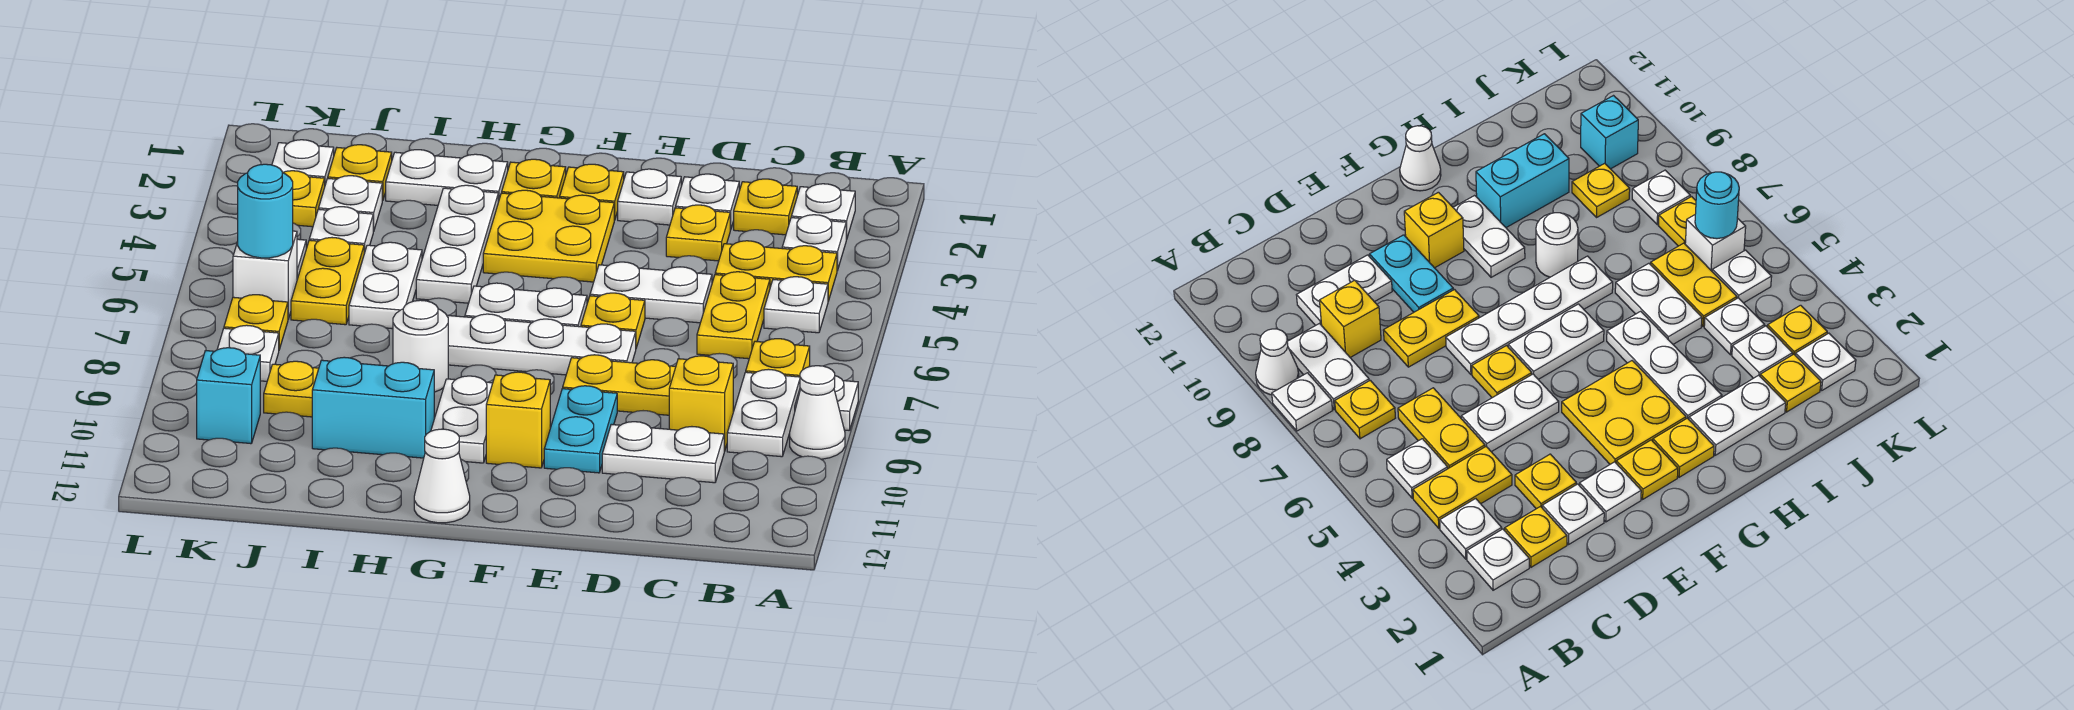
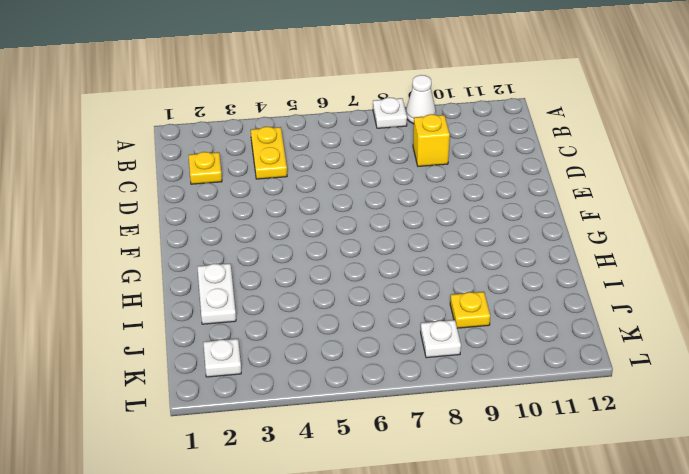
none -> white 1x1 plate [791,184,855,240]
none -> white 1x1 plate [782,215,846,271]
none -> white 1x1 plate [764,277,828,333]
none -> yellow 1x1 plate [746,339,810,377]

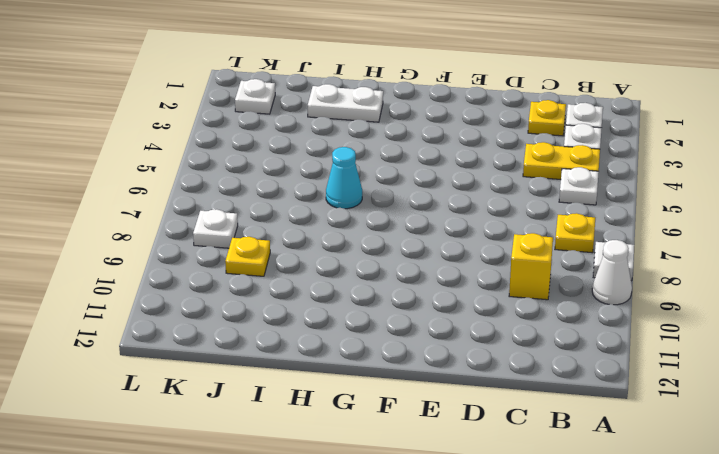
cyan 1x1 cone [326,147,362,209] -> none
none -> white 1x2 plate [727,369,800,457]
none -> yellow 1x2 plate [697,272,770,359]
none -> white 1x2 plate [602,422,724,483]
none -> white 1x1 plate [676,174,739,230]

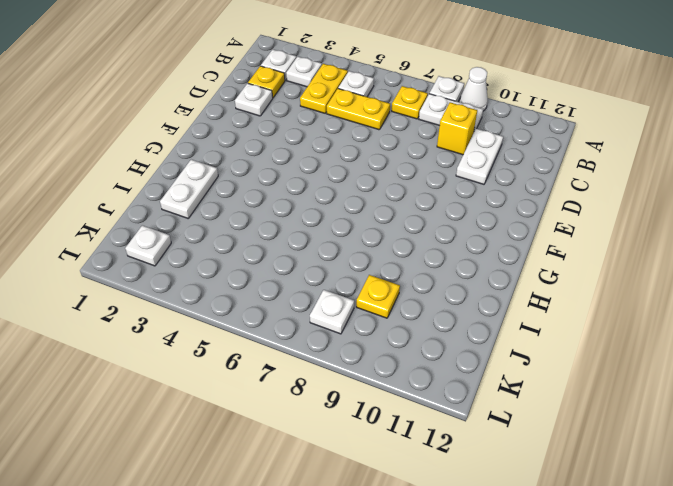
none -> yellow 1x1 plate [666,205,730,261]
none -> white 1x2 plate [590,262,712,323]
none -> yellow 1x2 plate [563,355,676,415]
none -> white 1x1 plate [618,169,681,225]

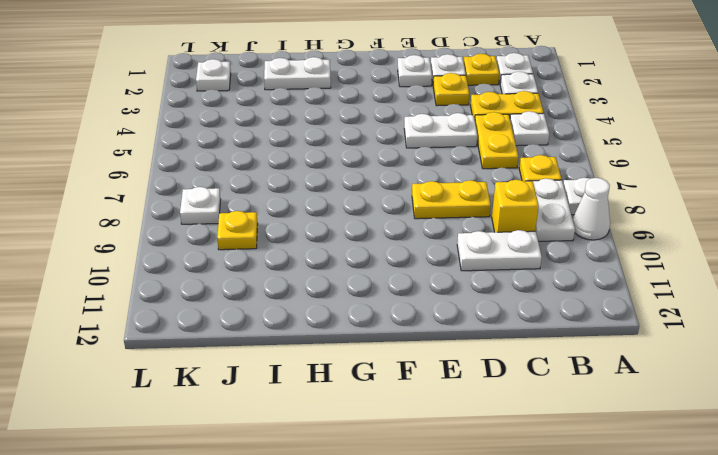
none -> yellow 1x1 plate [581,293,645,348]
none -> white 1x4 plate [447,314,636,375]
none -> cyan 1x2 plate [544,386,617,473]
none -> yellow 1x1 plate [560,164,624,220]

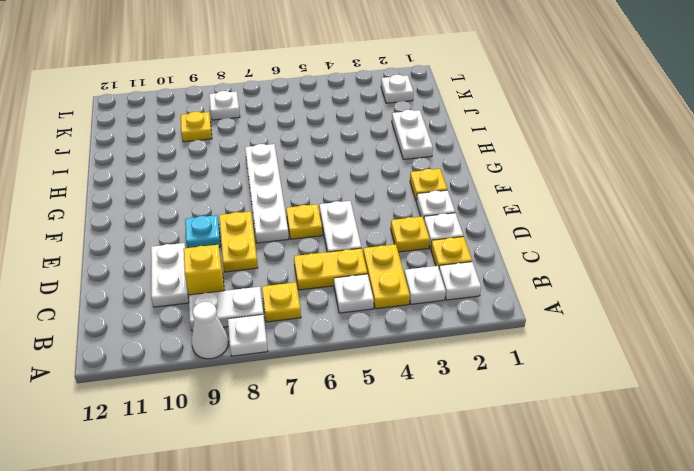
cyan 1x1 plate [185,215,221,248] -> cyan 1x2 plate [544,386,617,473]
none -> yellow 2x2 plate [483,190,614,282]
none -> white 1x2 plate [465,283,587,327]
none -> yellow 1x1 brick [486,372,550,468]
none -> yellow 1x1 plate [502,159,566,198]

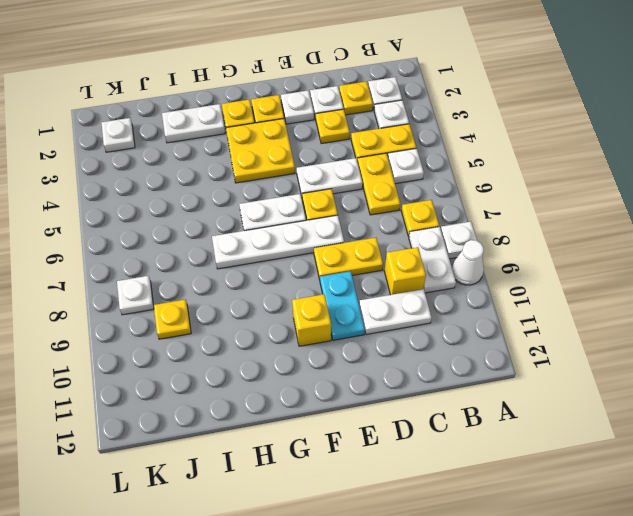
none -> white 1x2 plate [431,376,493,463]
none -> white 1x1 cone [414,429,470,523]
none -> white 1x3 plate [416,185,498,303]
none -> white 1x1 round brick [393,300,448,392]

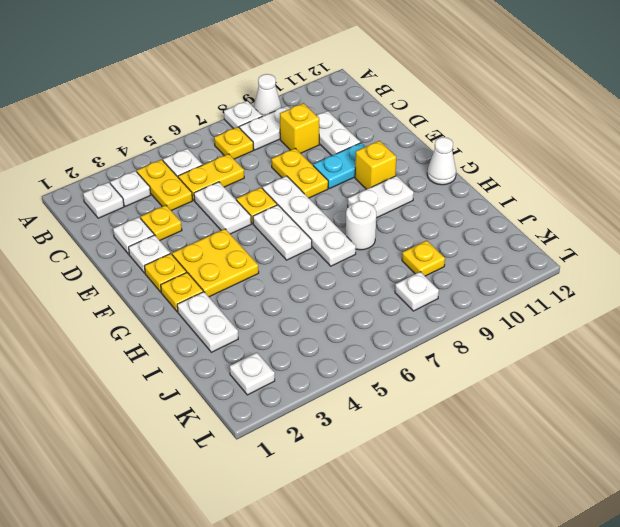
none -> yellow 1x1 plate [734,179,797,235]
none -> white 1x3 plate [416,185,498,303]
none -> cyan 1x2 brick [312,357,434,458]
none -> white 1x2 plate [349,242,422,329]

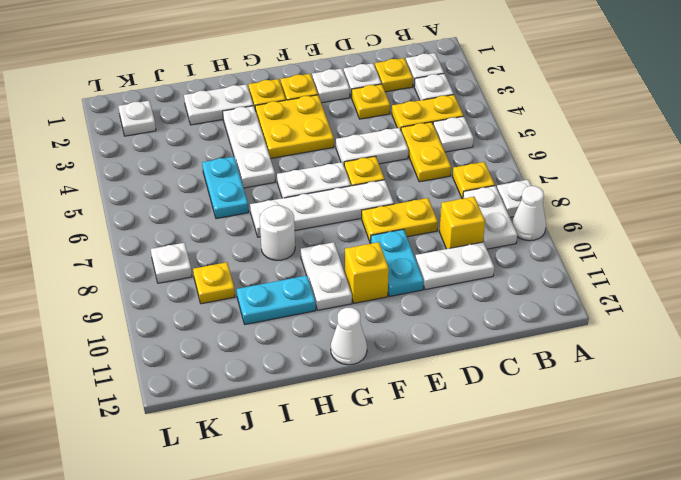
cyan 1x2 plate [237,275,316,324] -> cyan 1x2 brick [312,357,434,458]
cyan 1x2 plate [202,157,249,219] -> white 1x2 plate [349,242,422,329]
none -> yellow 1x1 plate [328,145,392,201]
none -> white 1x1 plate [319,176,382,231]
none -> white 1x1 plate [309,207,374,253]
none -> yellow 1x2 plate [291,238,364,325]

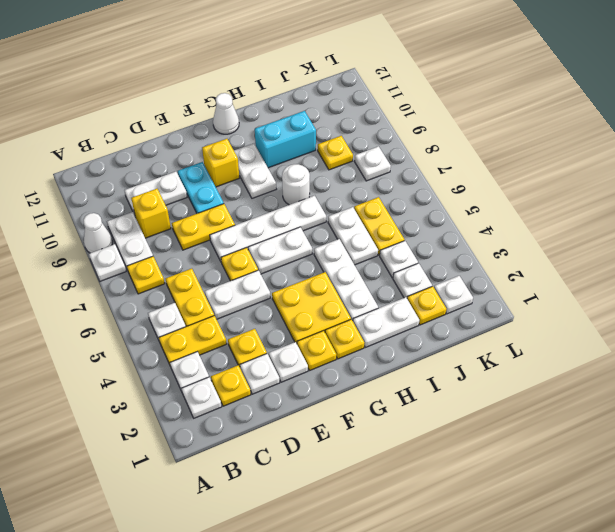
none -> yellow 1x1 plate [282,171,325,227]
none -> white 1x1 plate [1712,250,1772,303]
none -> white 1x1 brick [233,231,297,319]
none -> yellow 1x1 plate [224,295,288,349]

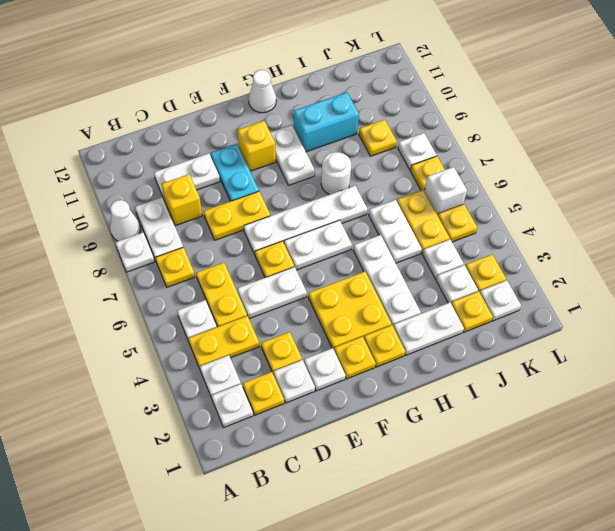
yellow 1x1 plate [438,204,477,242] -> white 1x1 plate [1712,250,1772,303]
none -> cyan 1x1 brick [197,348,260,444]
none -> cyan 1x1 round brick [238,164,293,258]

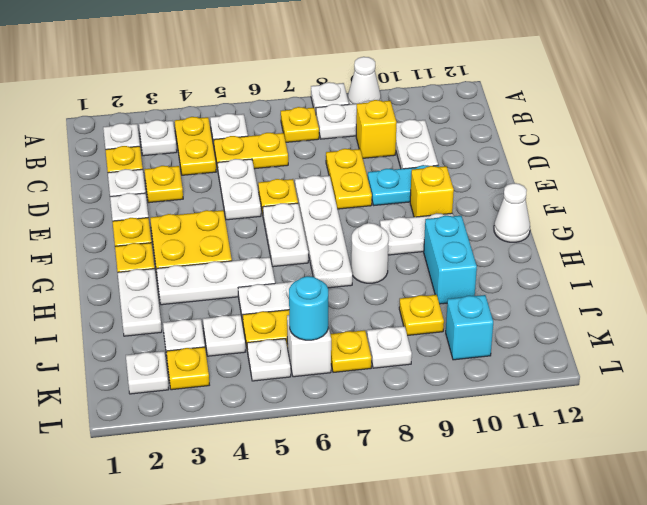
none -> yellow 1x1 plate [328,145,392,201]

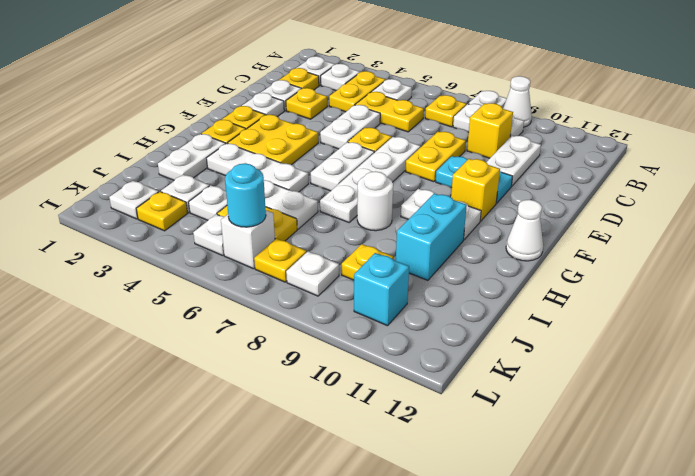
none -> yellow 1x1 plate [328,145,392,201]

